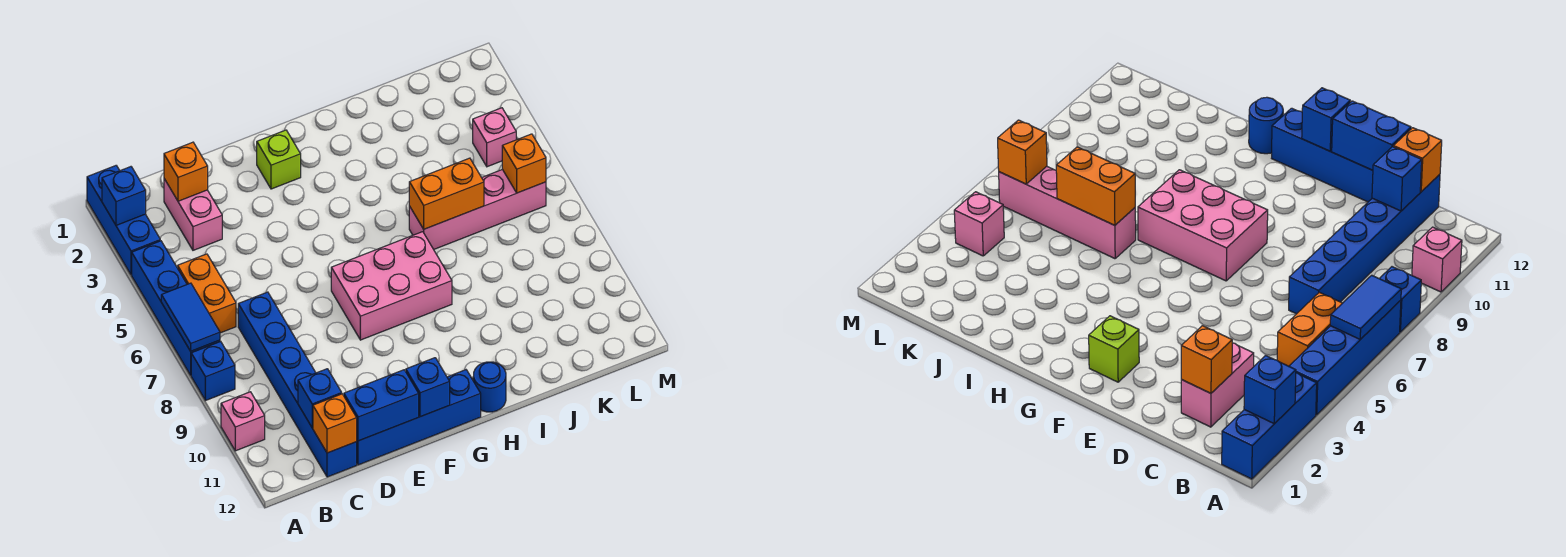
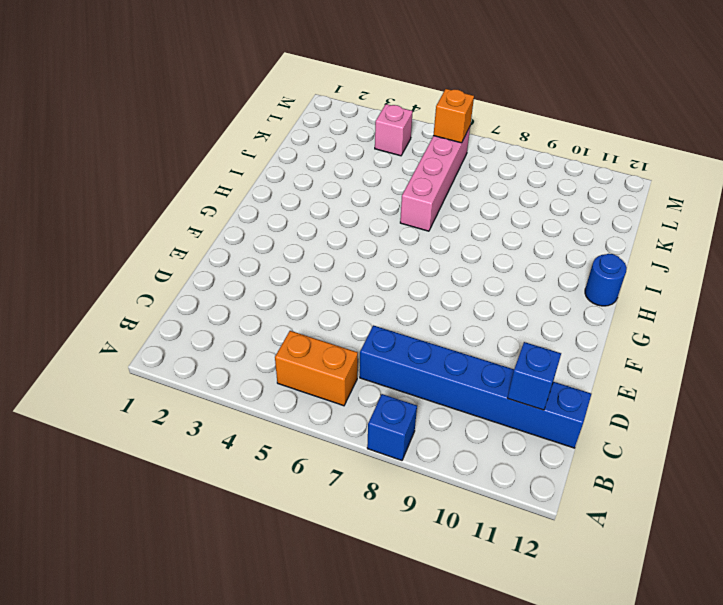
none -> blue 1x3 brick [87,166,160,275]
none -> blue 1x4 brick [132,241,220,375]
none -> pink 1x1 brick [221,392,265,451]

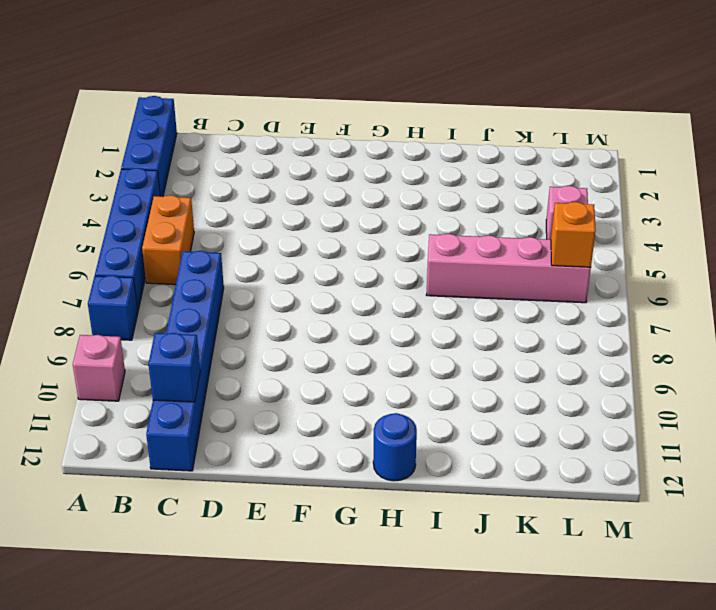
none -> pink 1x2 brick [164,179,222,250]
none -> blue 1x4 brick [357,370,481,465]
none -> lime 1x1 brick [257,130,301,189]

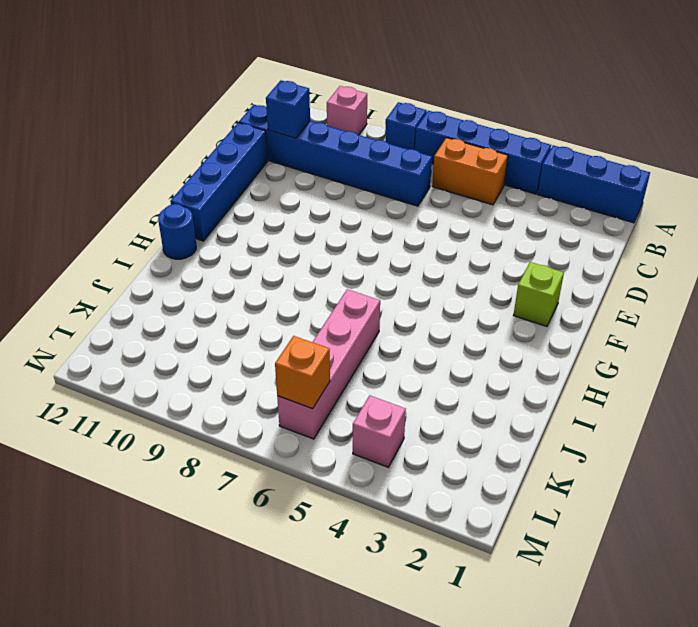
none -> pink 1x2 brick [164,179,222,250]
none -> pink 2x3 brick [331,232,452,340]
none -> blue 1x1 brick [102,167,146,225]

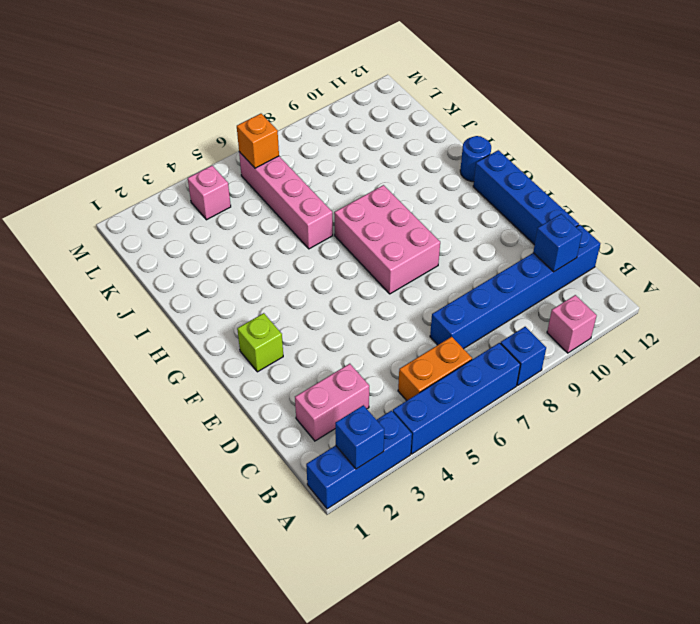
none -> blue 1x2 tile [161,283,220,351]
none -> orange 1x1 brick [164,142,208,201]
none -> orange 1x1 brick [313,394,357,453]

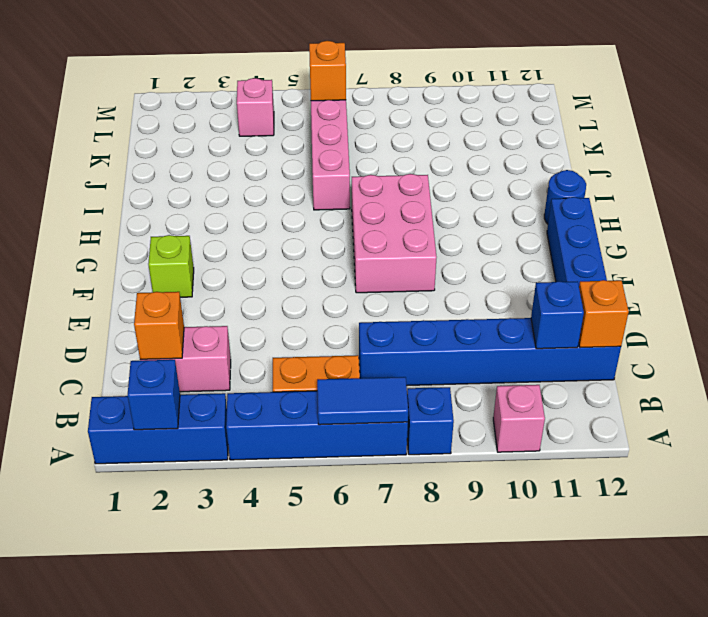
none -> blue 1x2 brick [344,370,419,441]
none -> blue 1x1 brick [406,358,450,417]
none -> orange 1x2 brick [409,158,484,229]

